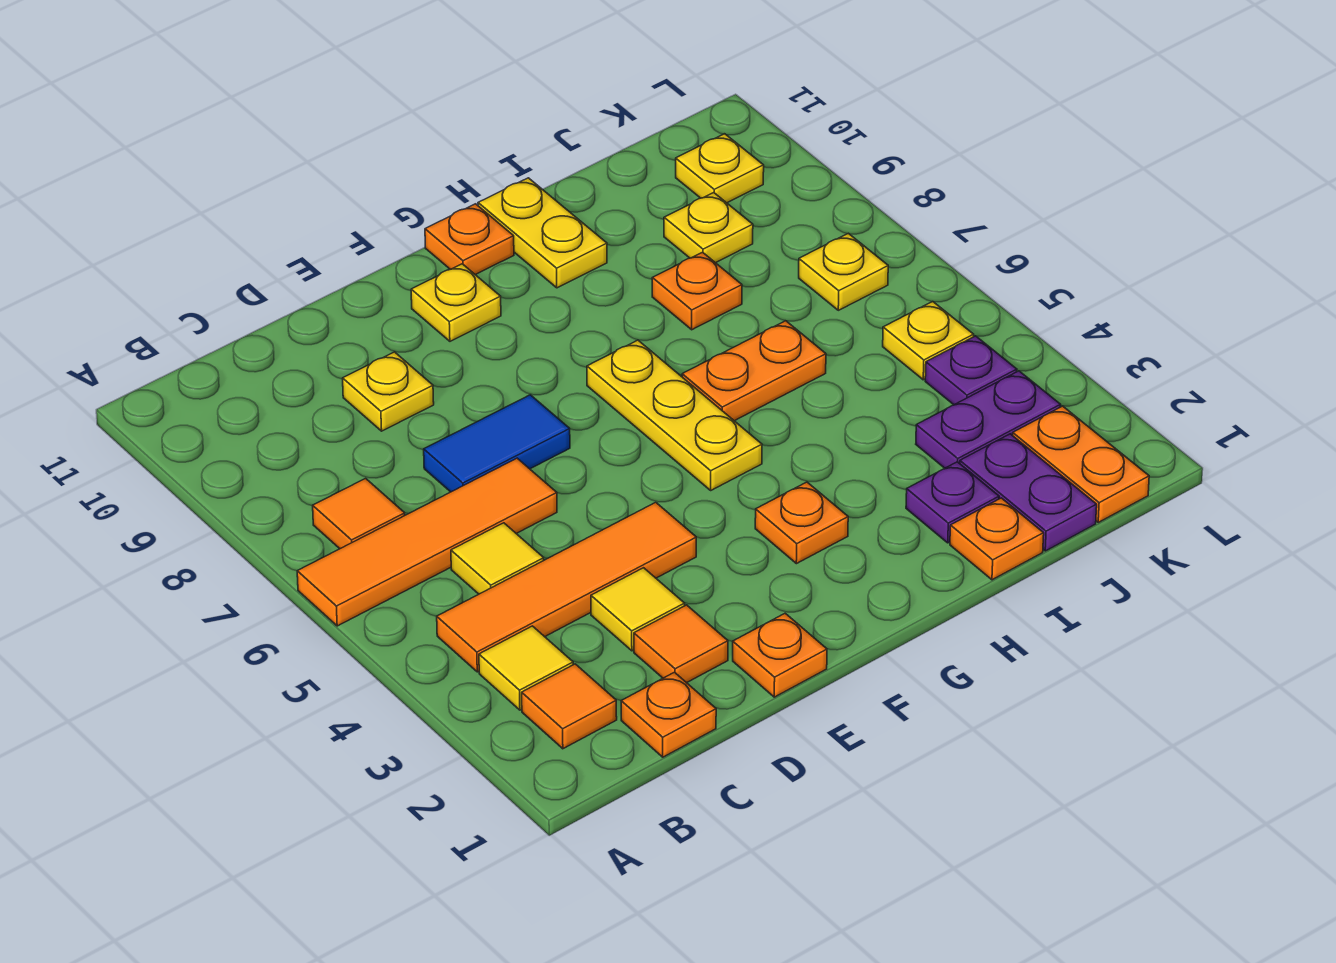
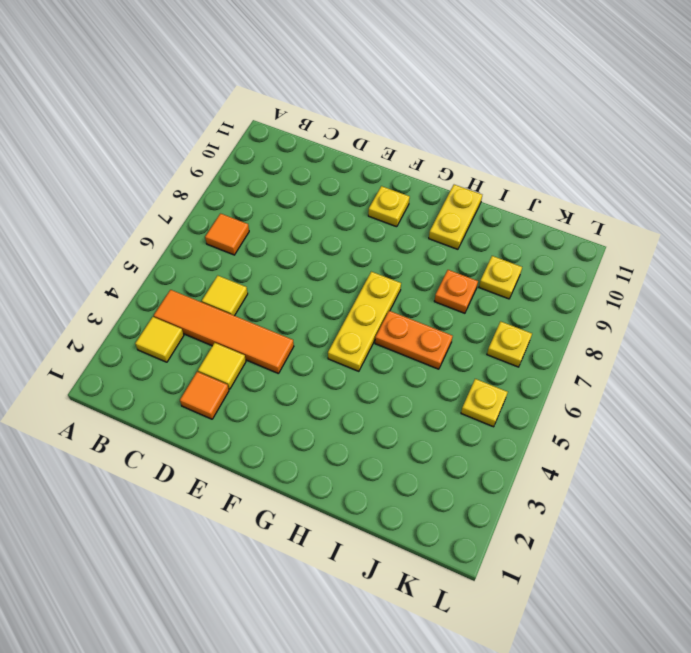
none -> orange 1x4 tile [297,458,557,626]
none -> orange 1x1 tile [522,664,617,749]
none -> orange 1x1 plate [621,672,716,757]

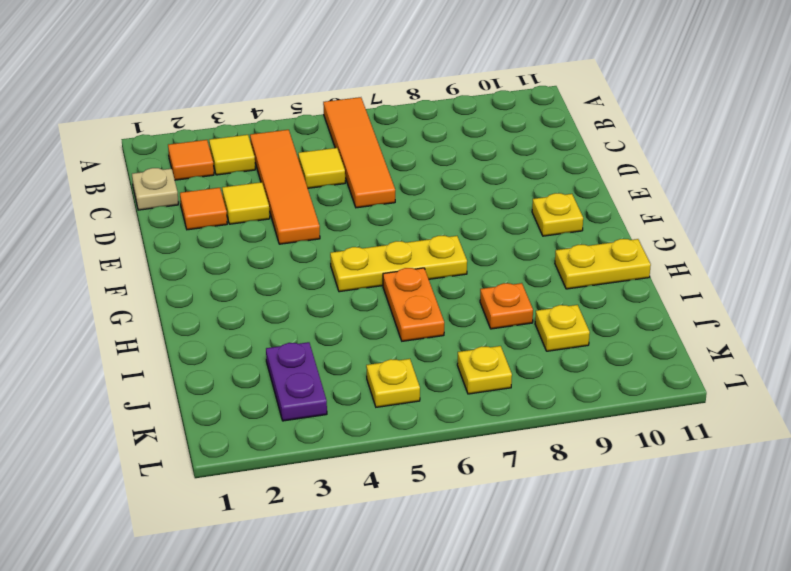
tan 1x1 plate [132,168,178,210] -> orange 1x1 plate [621,672,716,757]
none -> orange 1x1 tile [313,478,405,549]
none -> blue 1x2 tile [424,395,570,492]
none -> yellow 1x1 plate [343,352,434,431]

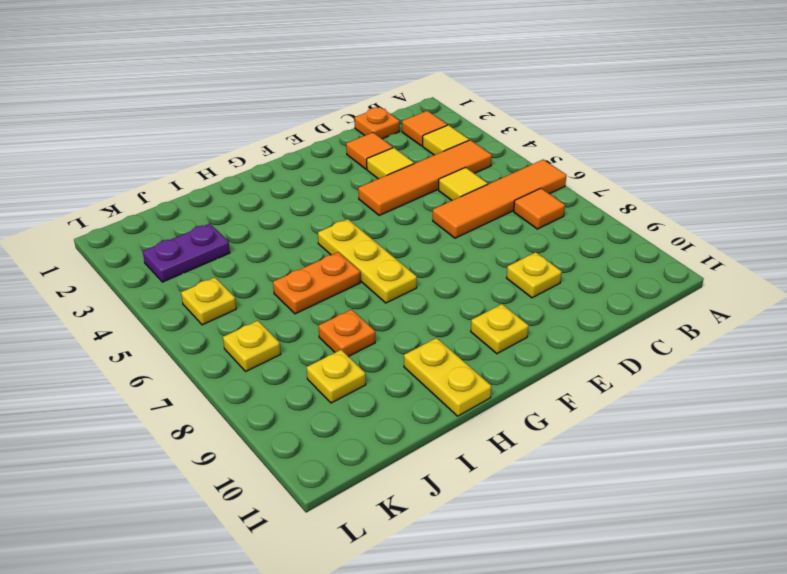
none -> blue 1x2 tile [424,395,570,492]
none -> orange 1x1 plate [733,613,827,697]
none -> orange 1x1 plate [755,482,848,564]

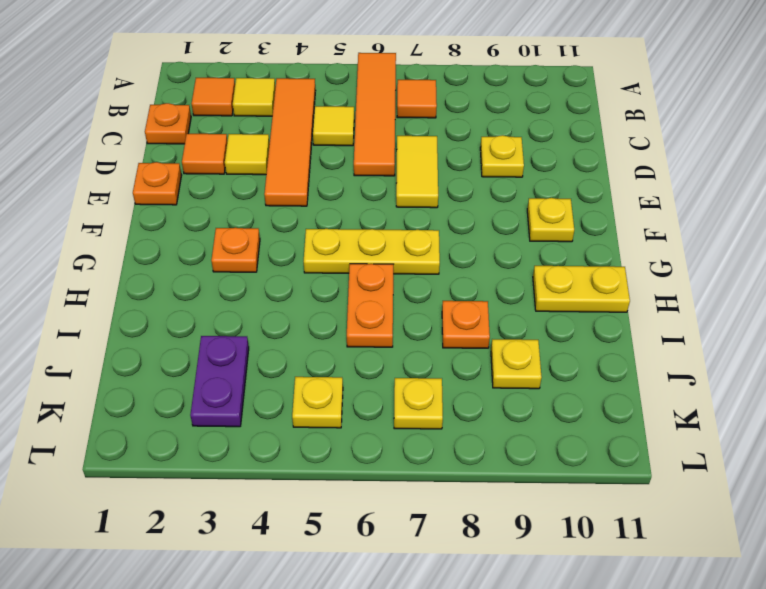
yellow 1x2 tile [396,136,438,208] -> blue 1x2 tile [424,395,570,492]
none -> orange 1x1 plate [425,204,514,275]
none -> orange 1x1 plate [950,498,1044,580]
none -> purple 1x1 plate [906,462,999,543]

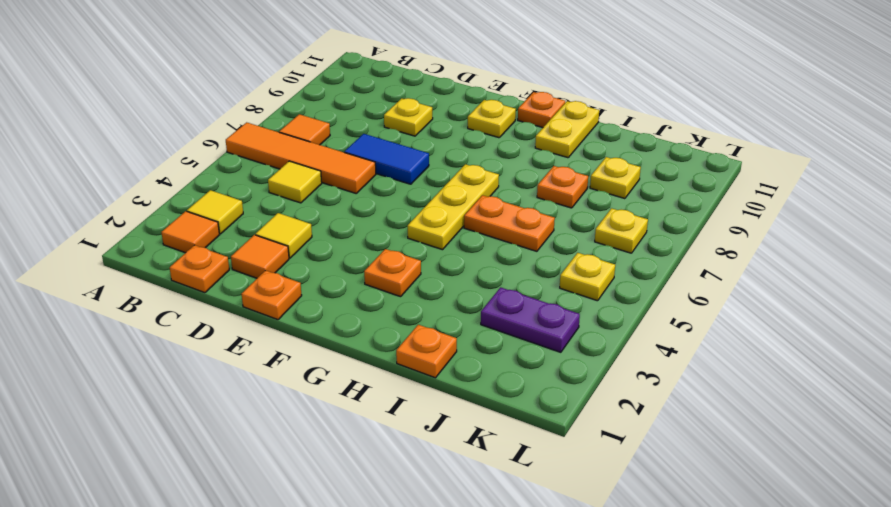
none -> orange 1x4 tile [437,502,696,672]
none -> purple 1x1 plate [906,462,999,543]
none -> purple 1x2 plate [960,434,1097,551]

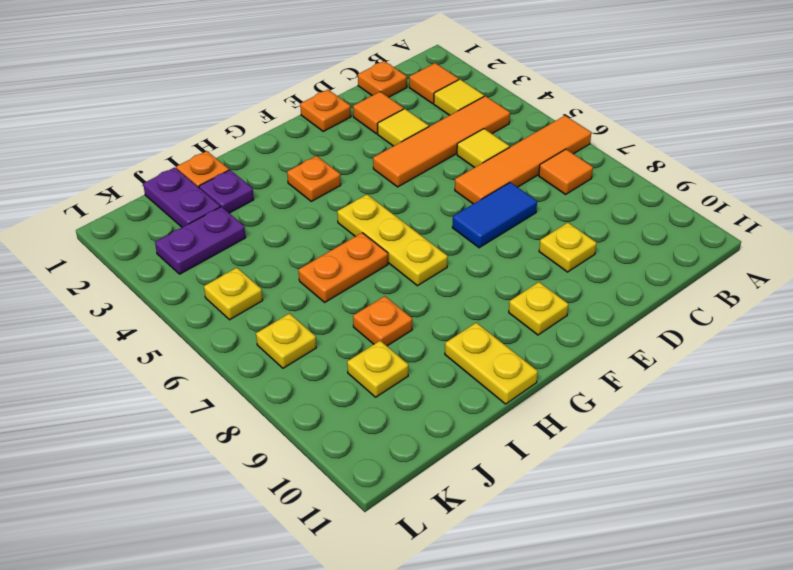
none -> orange 1x1 plate [425,204,514,275]
none -> orange 1x2 plate [1013,406,1149,522]
none -> purple 1x1 plate [925,336,1017,405]

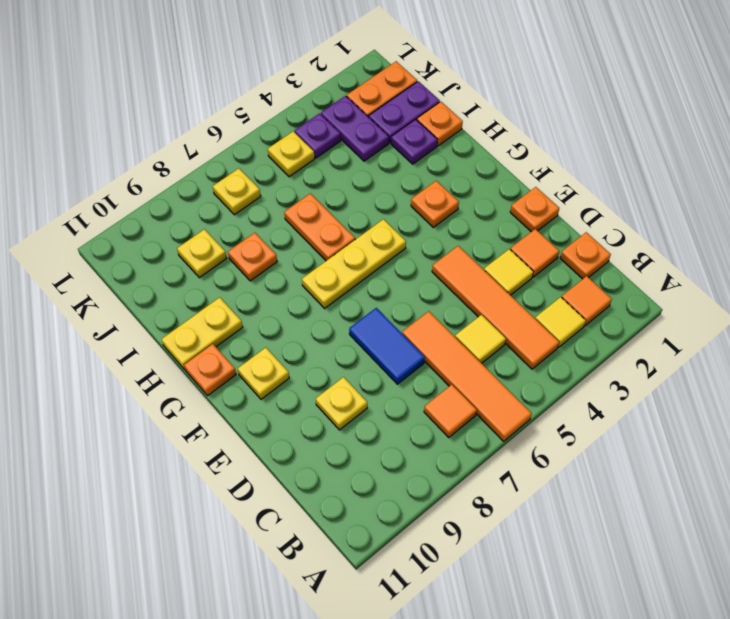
none -> yellow 1x1 plate [676,134,764,203]

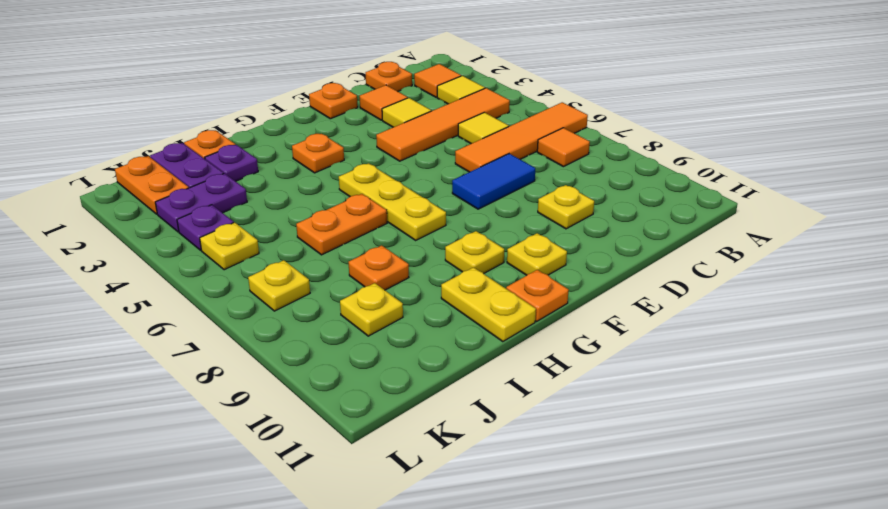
yellow 1x1 plate [445,231,504,274] -> yellow 1x1 plate moved to [676,134,764,203]

